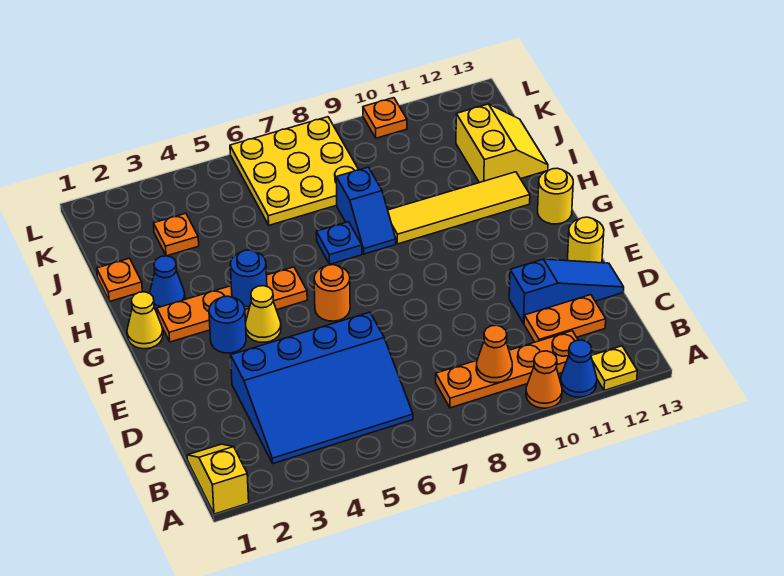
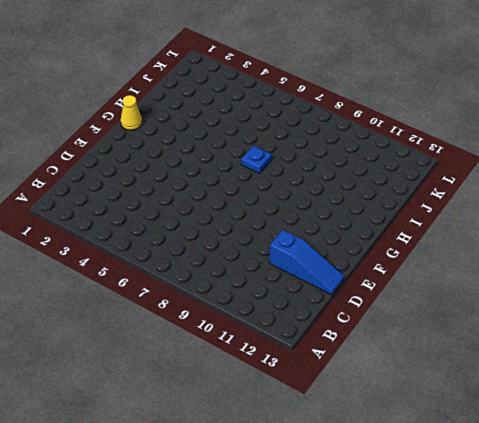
none -> yellow 1x2 slope [187,444,249,514]
none -> orange 1x1 cone [526,351,562,408]
none -> blue 1x1 cone [561,340,597,397]

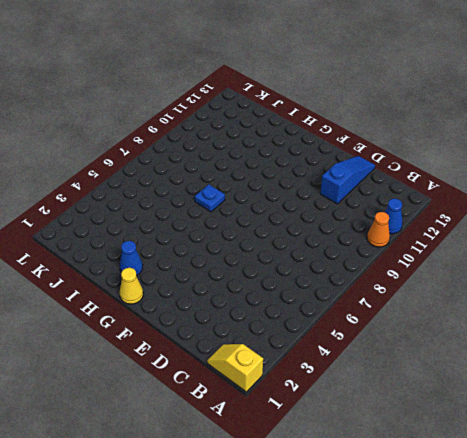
none -> yellow 1x1 plate [591,346,637,391]
none -> blue 3x4 slope [231,312,413,463]
none -> orange 1x4 plate [436,331,578,408]

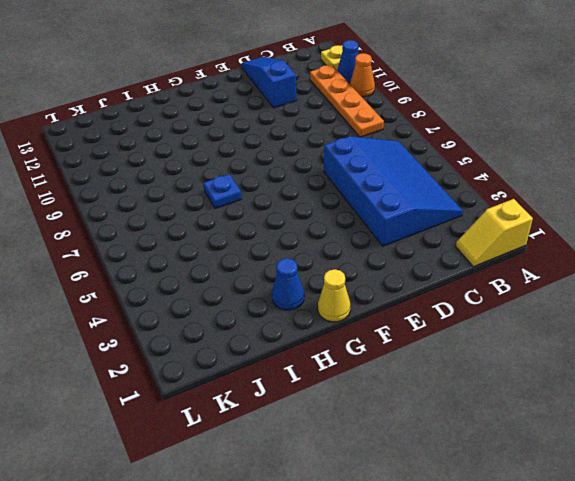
none -> orange 1x2 plate [524,295,606,342]
none -> yellow 1x1 round brick [567,217,604,263]
none -> blue 1x1 round brick [209,296,246,353]

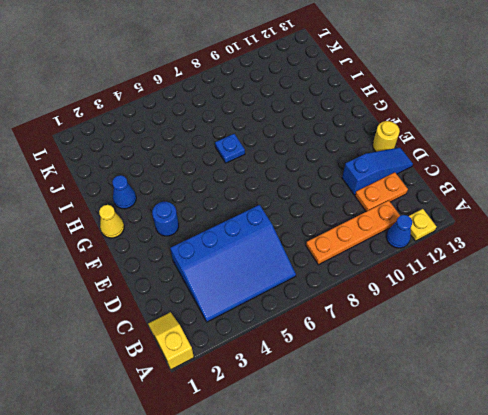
none -> orange 1x1 cone [526,351,562,408]
none -> yellow 1x1 cone [246,286,281,342]
none -> orange 1x1 round brick [314,265,350,321]

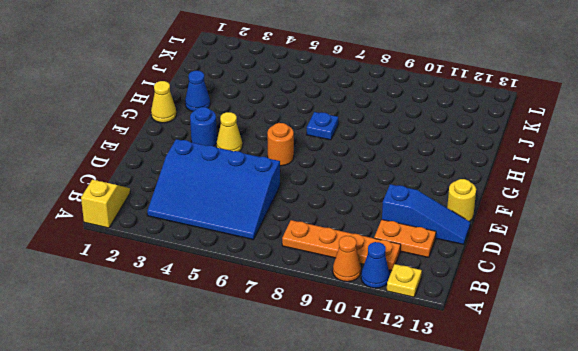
none -> orange 1x4 plate [157,267,307,342]
none -> yellow 1x1 round brick [538,168,573,224]
none -> blue 1x2 slope [336,167,396,254]

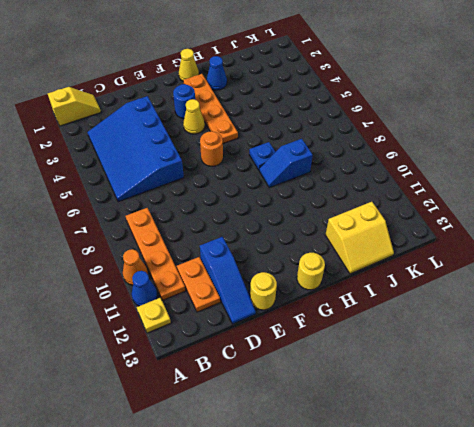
none -> yellow 1x4 tile [388,172,530,244]
none -> orange 1x1 plate [97,258,142,302]
none -> orange 1x1 plate [154,213,199,256]

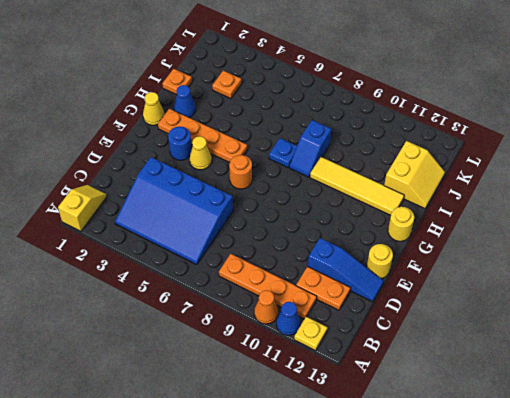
none -> yellow 3x3 plate [230,117,359,225]
none -> orange 1x1 plate [363,98,407,138]
none -> orange 1x1 cone [476,325,512,383]

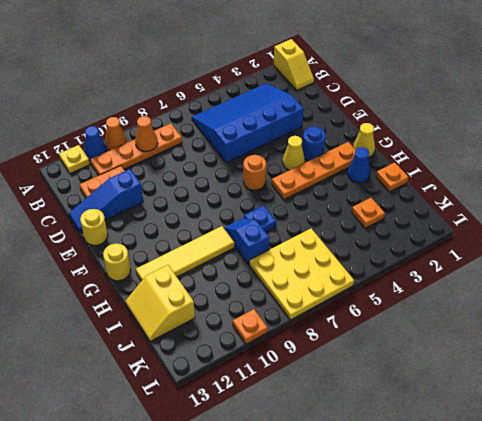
none -> blue 1x1 round brick [230,250,267,307]

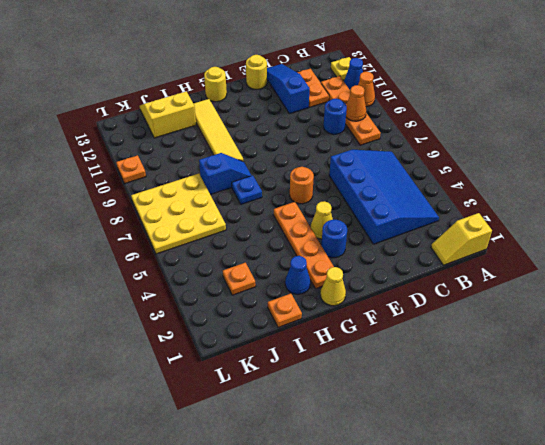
blue 1x1 round brick [324,99,347,134] -> blue 1x1 round brick moved to [230,250,267,307]

